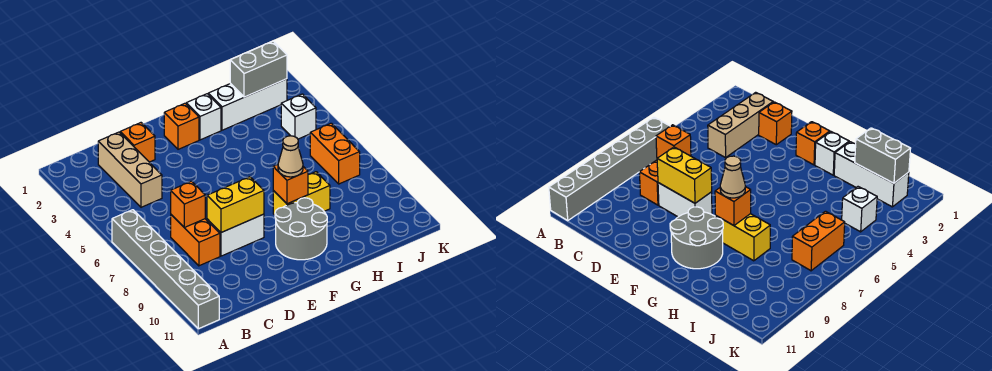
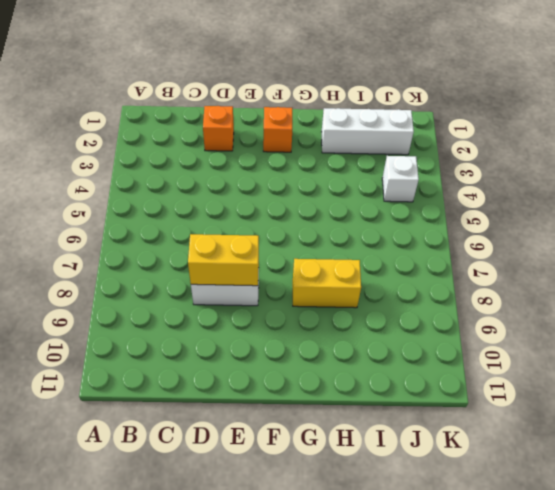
none -> grey 1x6 brick [112,210,219,329]
none -> tan 1x3 brick [98,132,162,207]
none -> orange 1x2 brick [171,215,220,266]

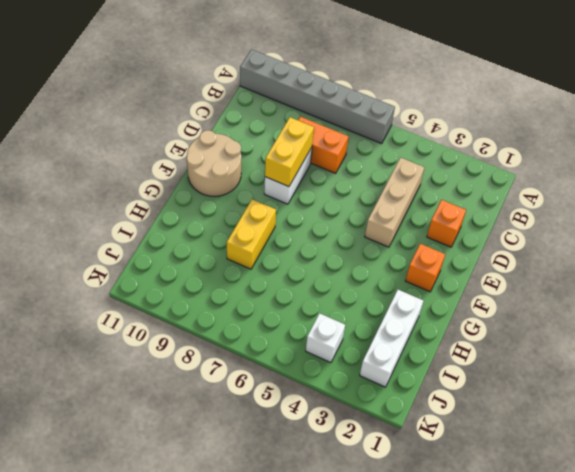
tan 1x3 brick [365,158,425,247] -> tan 1x3 brick turned to [98,132,162,207]
tan 2x2 round brick [187,130,241,196] -> grey 2x2 round brick [275,198,327,260]
none -> white 1x1 brick [186,94,221,140]
none -> orange 1x2 brick [310,123,360,184]
none -> orange 1x1 brick [171,181,205,227]

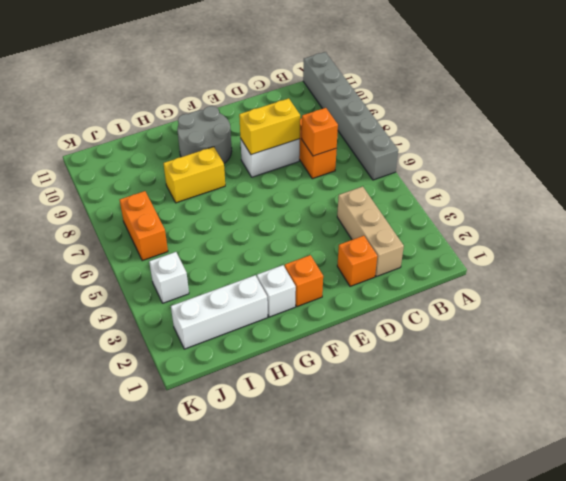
none -> orange 1x1 brick [273,165,308,204]
none -> grey 1x2 brick [230,41,287,97]
none -> tan 1x1 cone [278,136,303,177]

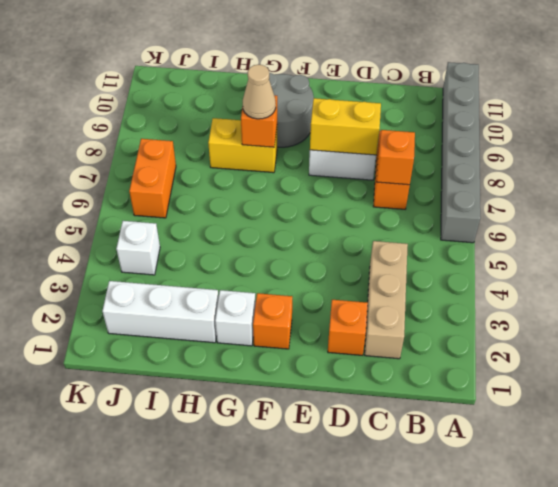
none -> grey 1x2 brick [230,41,287,97]

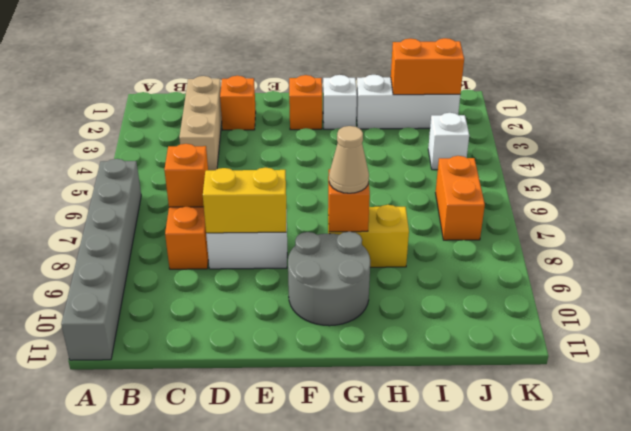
orange 1x2 brick [391,38,464,95] -> grey 1x2 brick [230,41,287,97]

